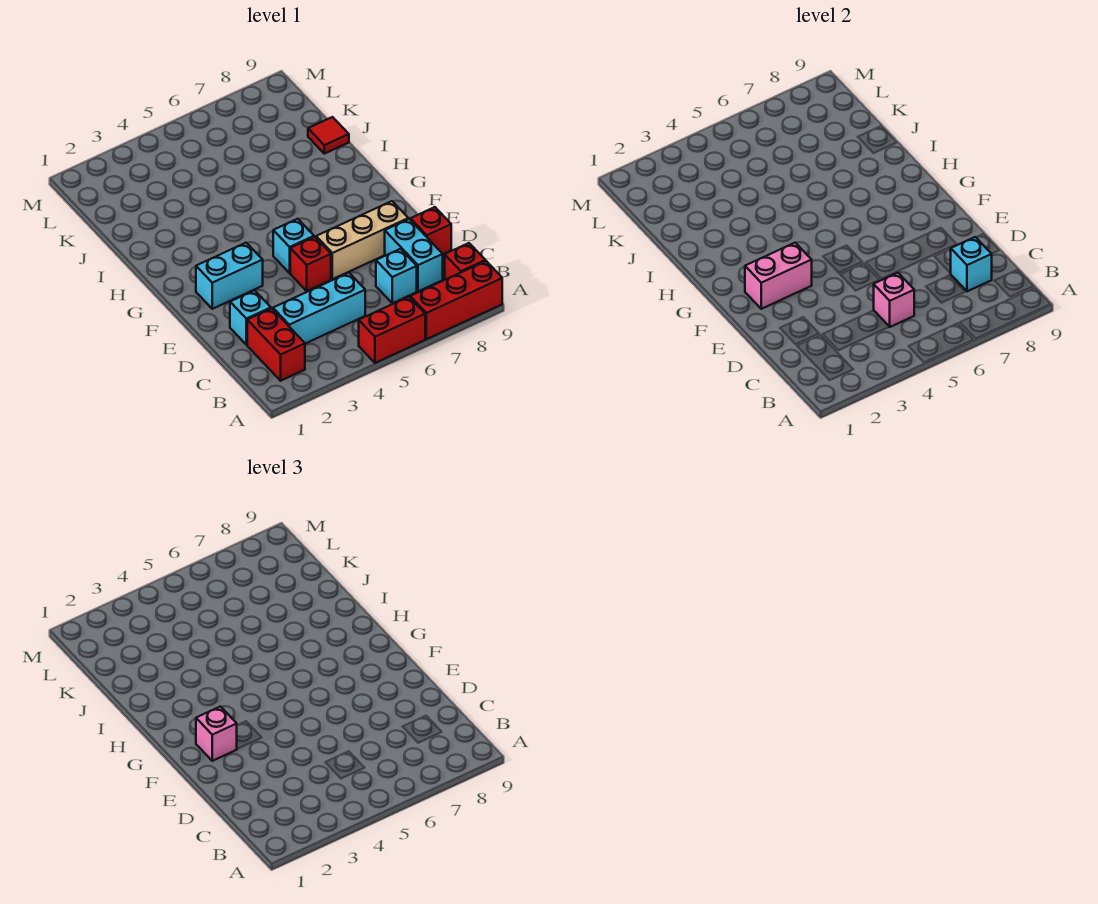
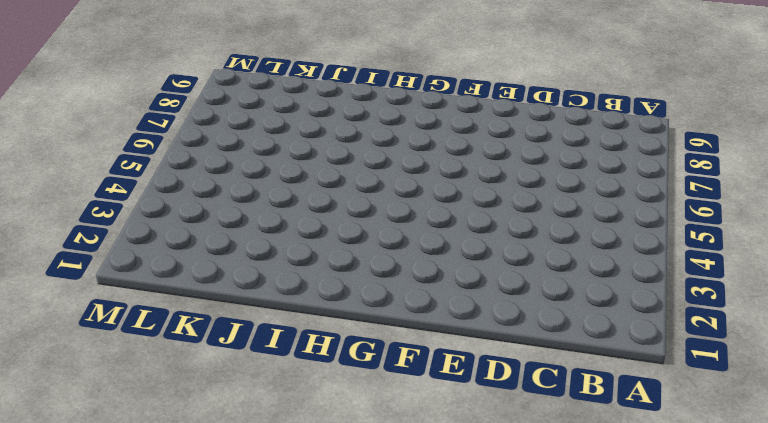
none -> red 1x2 brick [359,297,425,363]
none -> red 1x3 brick [410,261,502,339]
none -> red 1x2 brick [247,308,305,381]

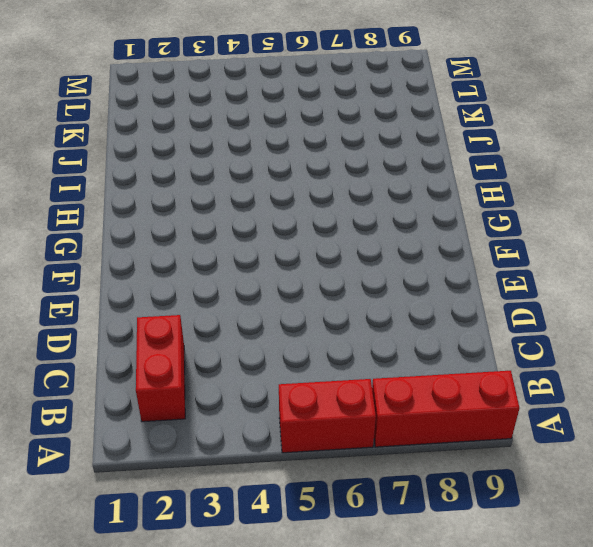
none -> red 1x1 brick [445,243,485,280]
none -> cyan 1x3 brick [273,273,365,344]
none -> cyan 1x1 brick [376,249,417,303]

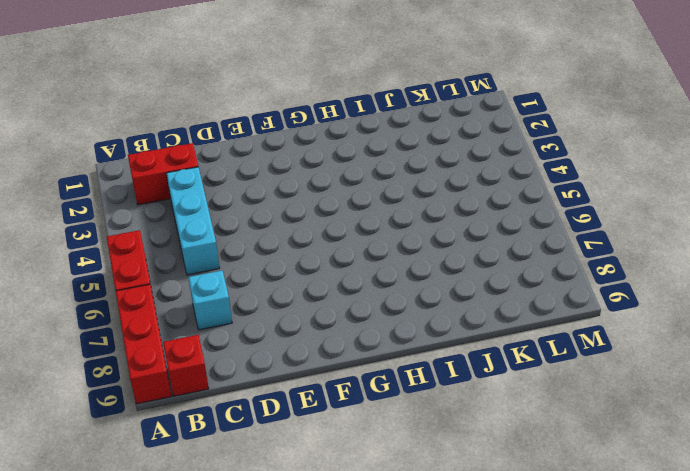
none -> cyan 1x2 brick [385,219,443,291]
none -> cyan 1x1 brick [230,290,271,345]
none -> red 1x1 brick [410,207,451,254]

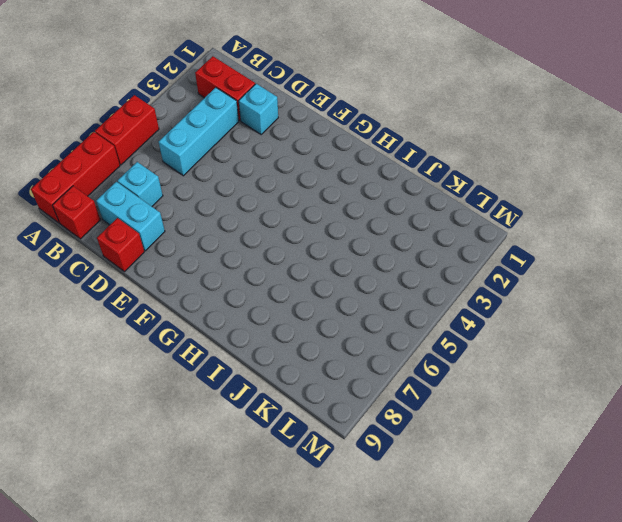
none -> red 1x1 brick [290,237,331,291]
none -> tan 1x3 brick [316,201,408,279]
none -> cyan 1x2 brick [196,243,263,309]

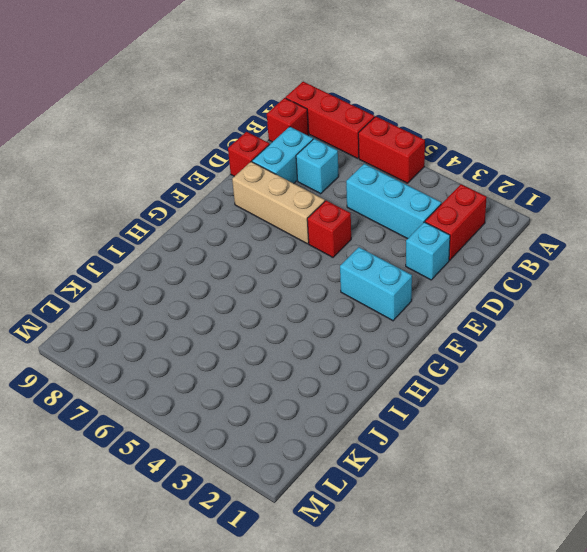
none -> cyan 1x1 brick [273,219,314,273]
none -> red 1x1 tile [308,117,349,154]
none -> pink 1x1 brick [874,273,914,327]

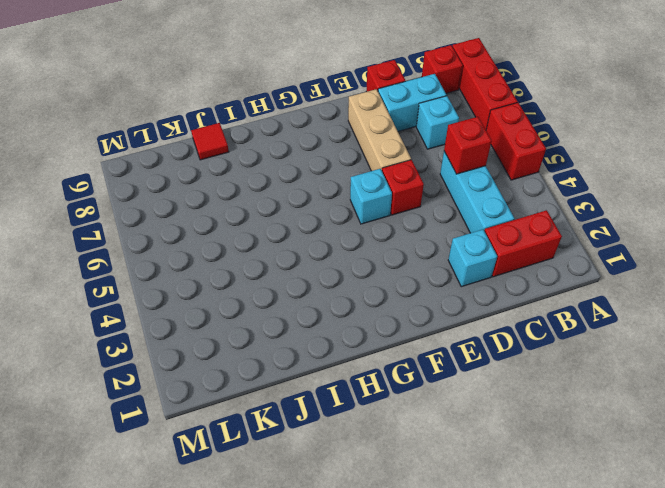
red 1x1 brick [444,117,491,174] -> pink 1x1 brick [874,273,914,327]
none -> cyan 1x2 brick [196,243,263,309]
none -> cyan 1x1 brick [950,237,992,291]
none -> pink 1x2 brick [745,243,812,309]

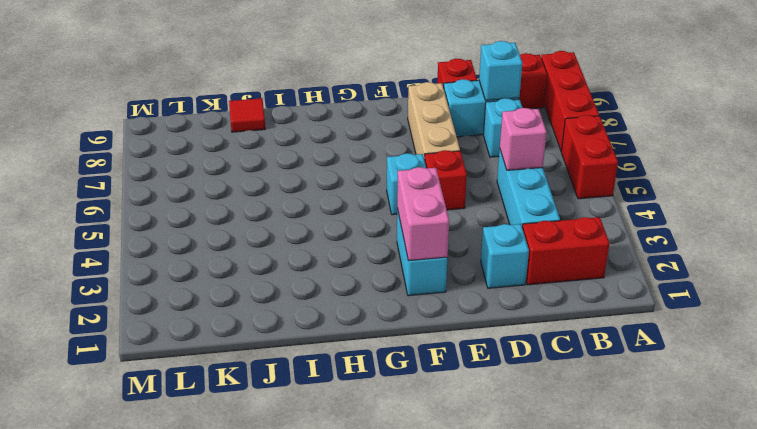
none -> pink 1x1 brick [196,707,237,761]

